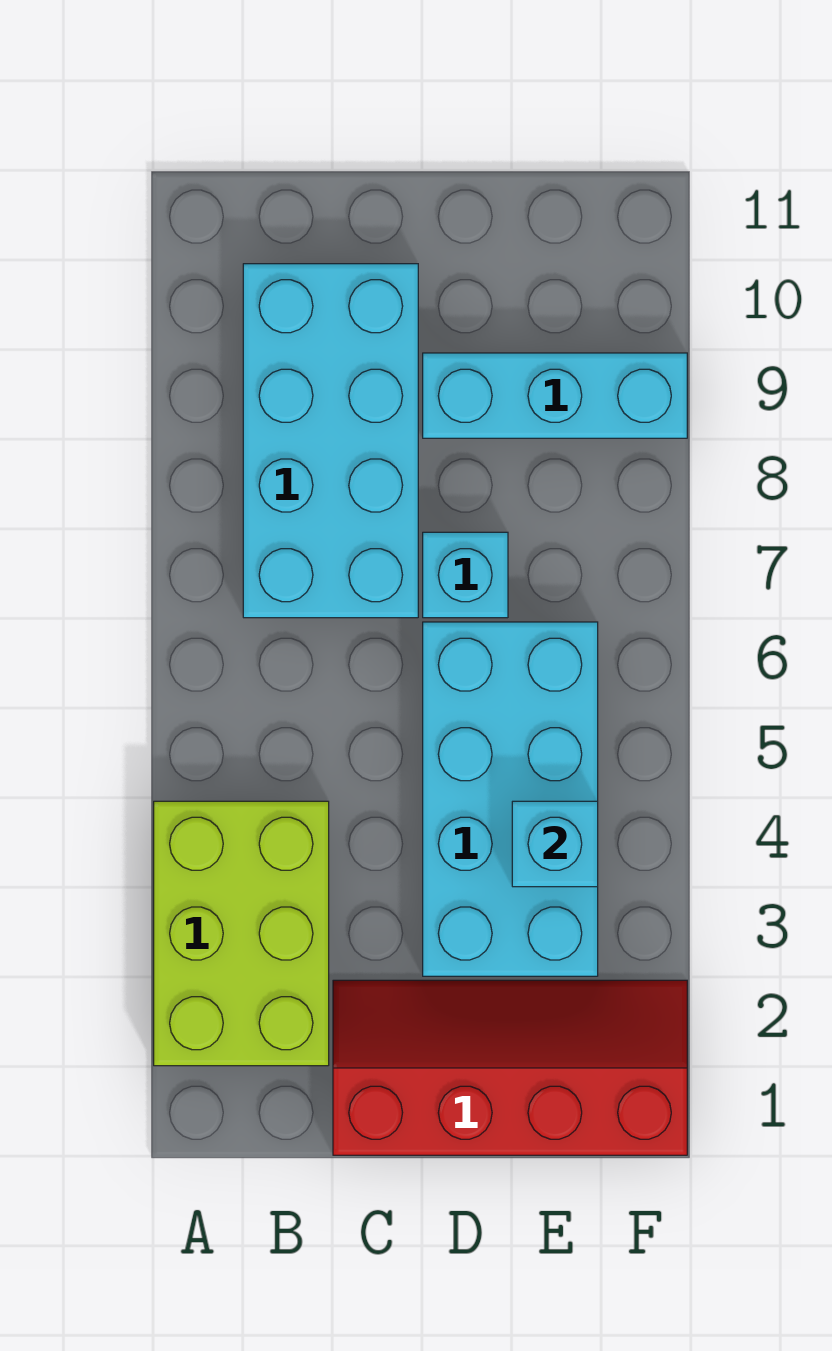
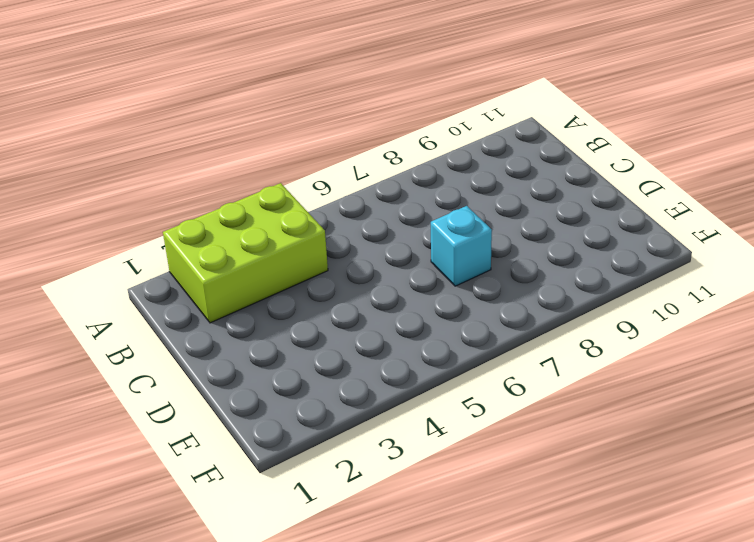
none -> cyan 2x4 brick [243,264,418,618]
none -> red 2x4 slope [333,980,687,1155]

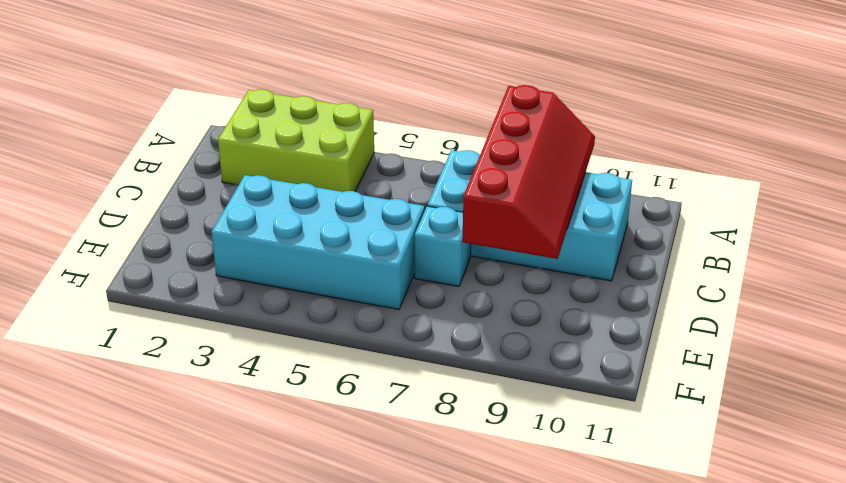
red 2x4 slope [462,85,595,259] -> red 2x4 slope moved to [333,980,687,1155]
none -> cyan 1x3 brick [423,353,687,438]
none -> cyan 1x1 brick [512,801,598,887]

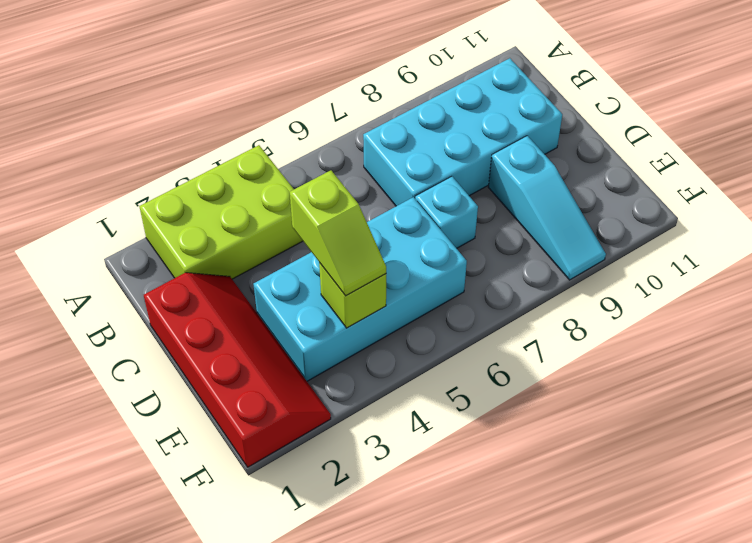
lime 1x2 slope [290,170,386,296] -> none
cyan 1x3 slope [488,136,606,280] -> cyan 1x3 brick [423,353,687,438]
lime 1x1 brick [319,263,386,328] -> cyan 1x1 brick [512,801,598,887]

